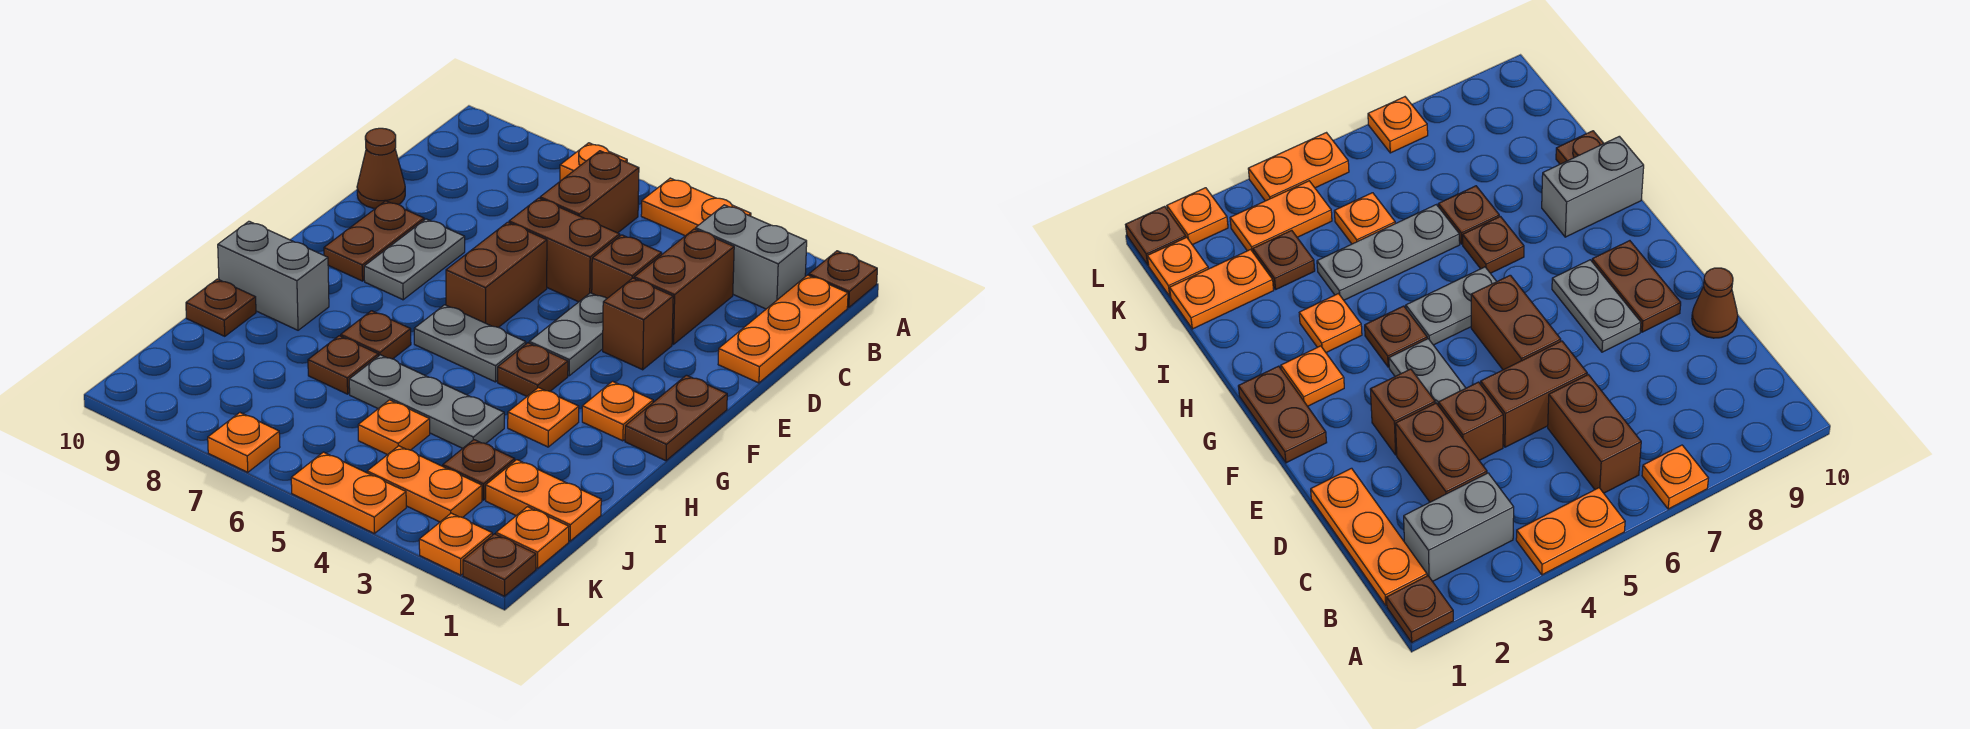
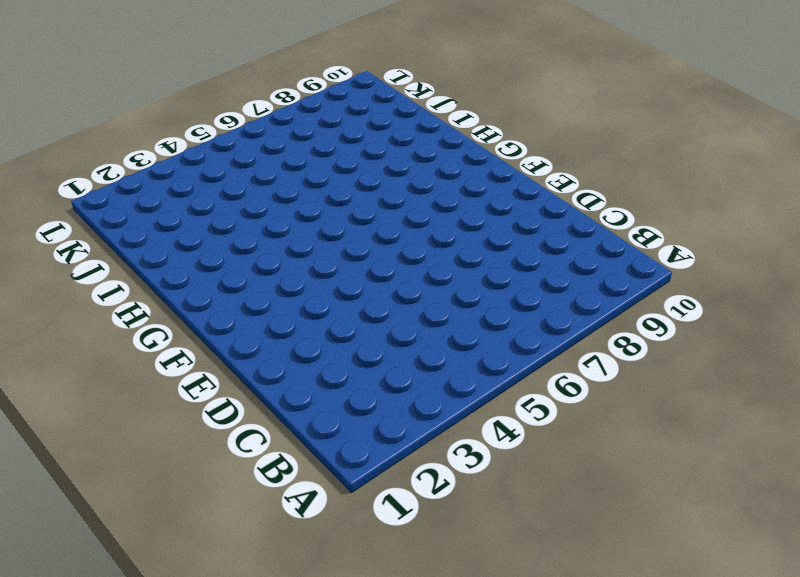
none -> brown 1x1 plate [809,251,877,307]
none -> orange 1x2 plate [641,178,751,236]
none -> orange 1x1 plate [560,143,627,181]
none -> orange 1x3 plate [718,275,848,383]

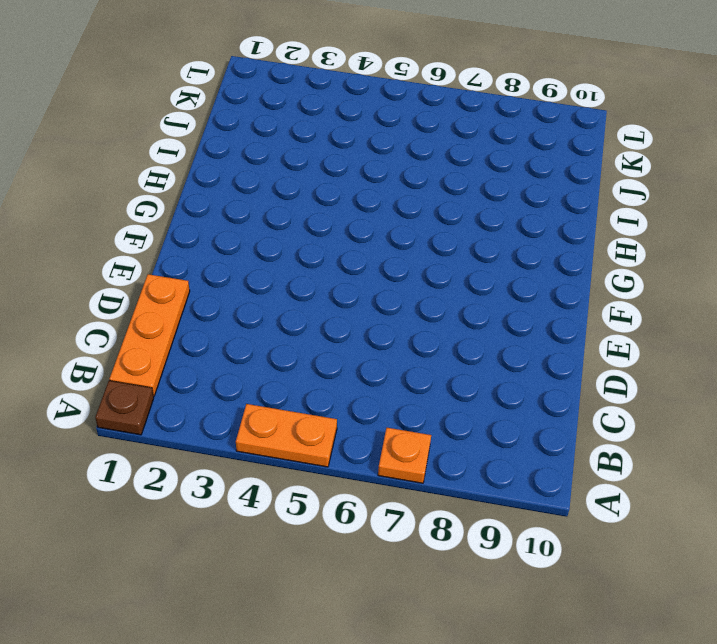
none -> grey 1x2 brick [695,205,807,309]
none -> brown 1x2 brick [540,151,639,233]
none -> brown 1x2 brick [634,229,734,344]
none -> brown 1x1 brick [592,235,662,298]

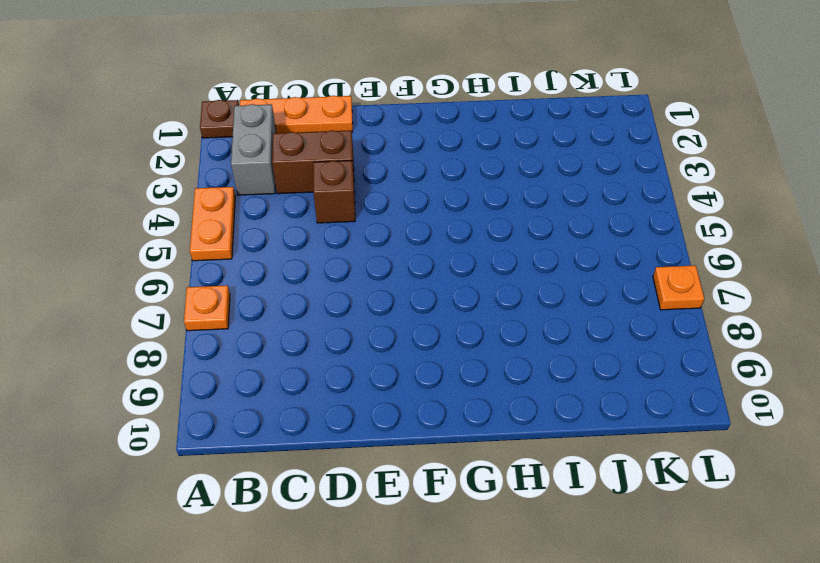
none -> brown 1x2 brick [540,151,639,233]
none -> brown 1x2 brick [509,198,620,302]
none -> brown 1x1 cone [357,128,405,208]
none -> brown 1x1 brick [603,278,673,370]

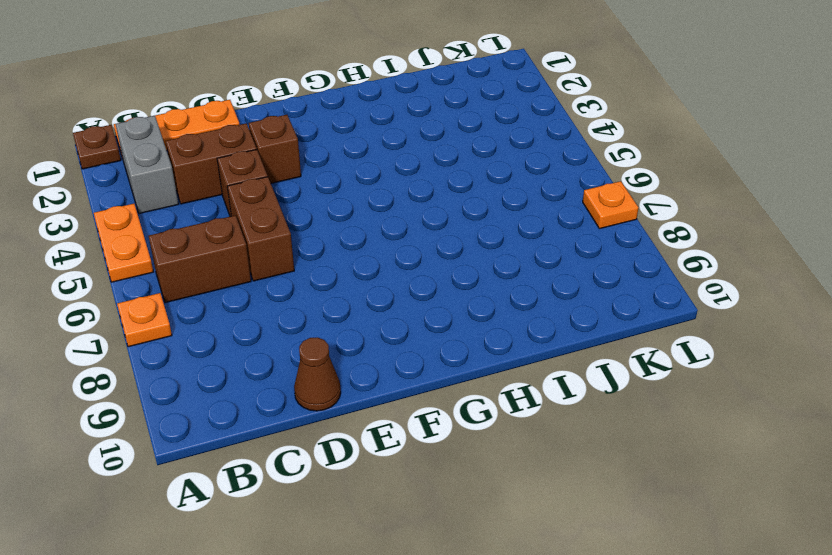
none -> grey 1x2 plate [529,293,607,376]
none -> brown 1x2 brick [446,222,547,327]
none -> grey 1x2 plate [364,219,465,300]
none -> brown 1x2 plate [324,201,424,281]

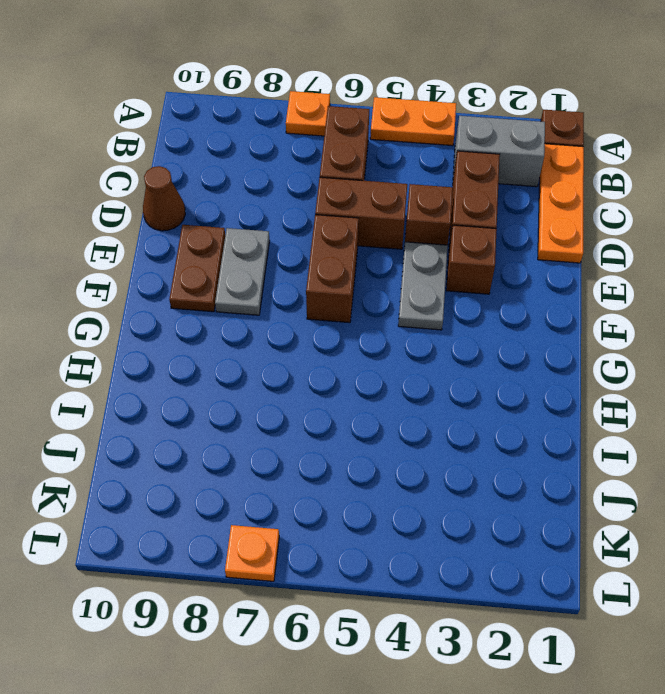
none -> brown 1x2 plate [625,375,727,461]
none -> orange 1x1 plate [582,381,653,441]
none -> brown 1x1 plate [498,343,568,396]
none -> grey 1x2 plate [414,305,526,382]

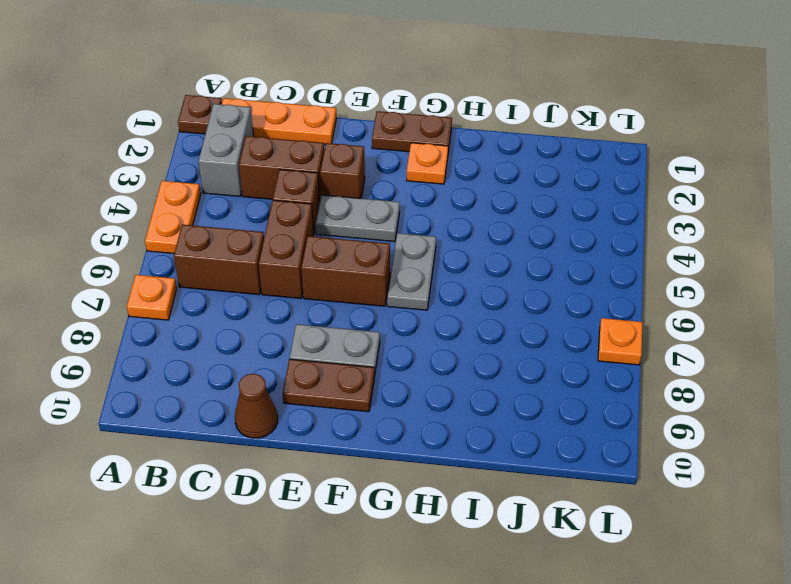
none -> brown 1x1 plate [498,343,568,396]
none -> orange 1x1 plate [508,388,579,447]
none -> brown 1x1 plate [341,311,411,359]
none -> grey 1x2 brick [218,221,329,330]

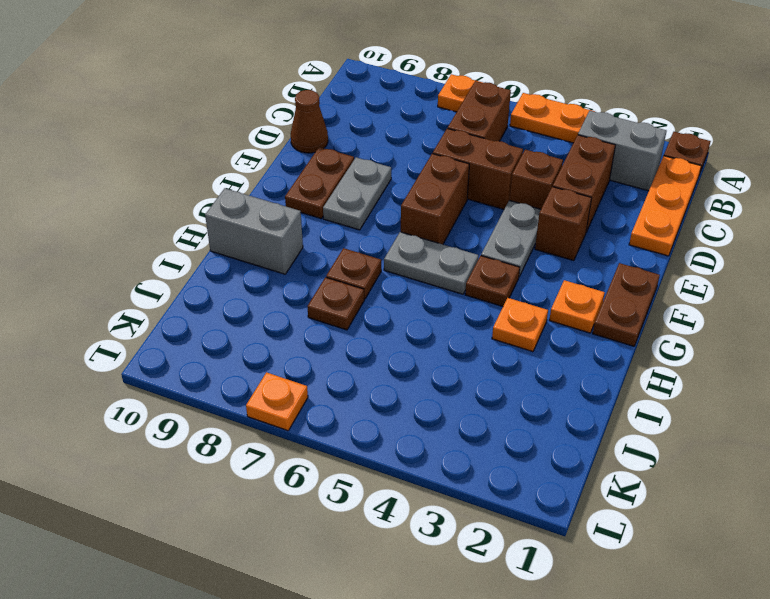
none -> grey 1x3 plate [349,355,504,448]
none -> brown 1x1 plate [186,279,256,336]
none -> orange 1x2 plate [486,460,601,541]
none -> brown 1x1 plate [443,440,515,500]

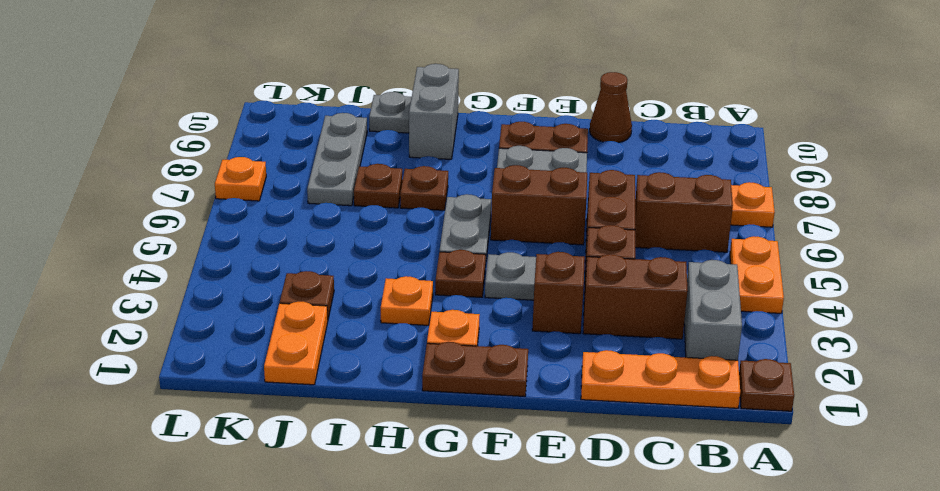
grey 1x1 plate [369,92,412,133] -> brown 1x1 plate [186,279,256,336]
grey 1x3 plate [307,113,367,206] -> grey 1x3 plate moved to [349,355,504,448]
none -> orange 1x1 plate [358,400,430,455]
none -> orange 1x1 plate [496,507,569,569]
none -> orange 1x2 plate [367,446,482,522]
none -> brown 1x1 plate [463,534,536,596]

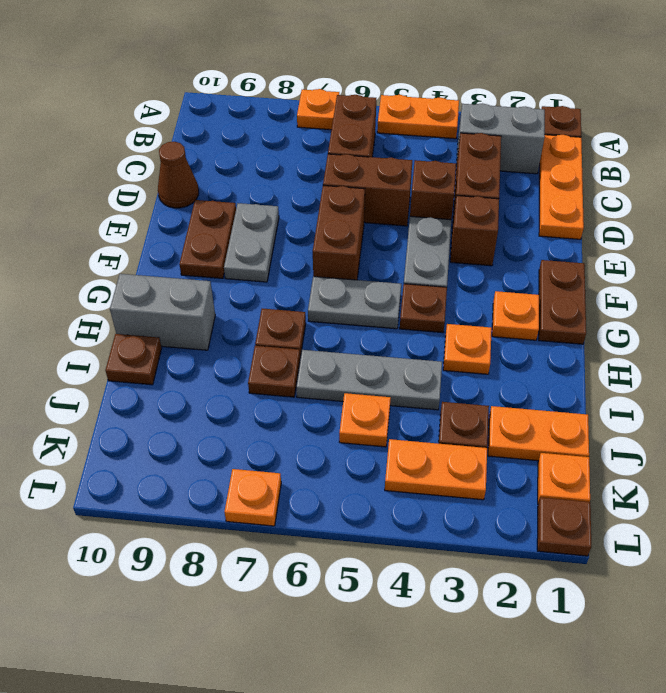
none -> orange 1x1 plate [419,513,492,575]
none -> orange 1x2 plate [291,452,406,534]

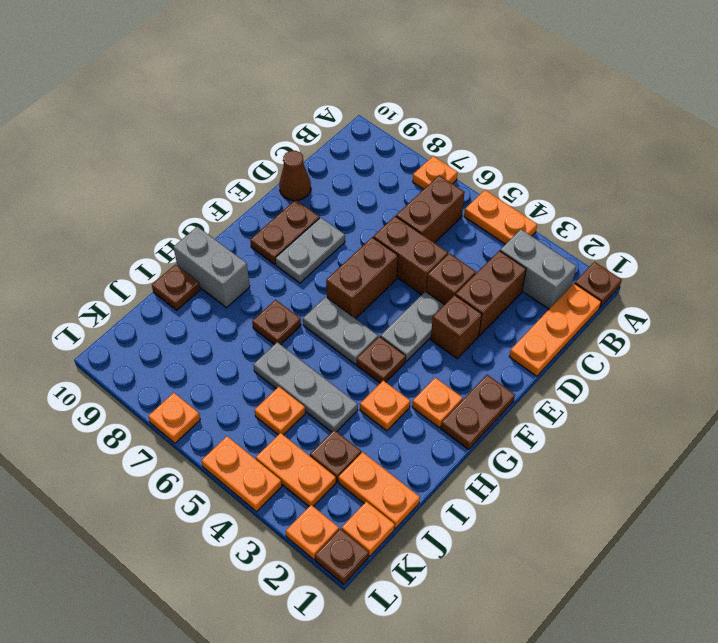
none -> brown 1x1 plate [308,336,378,394]

